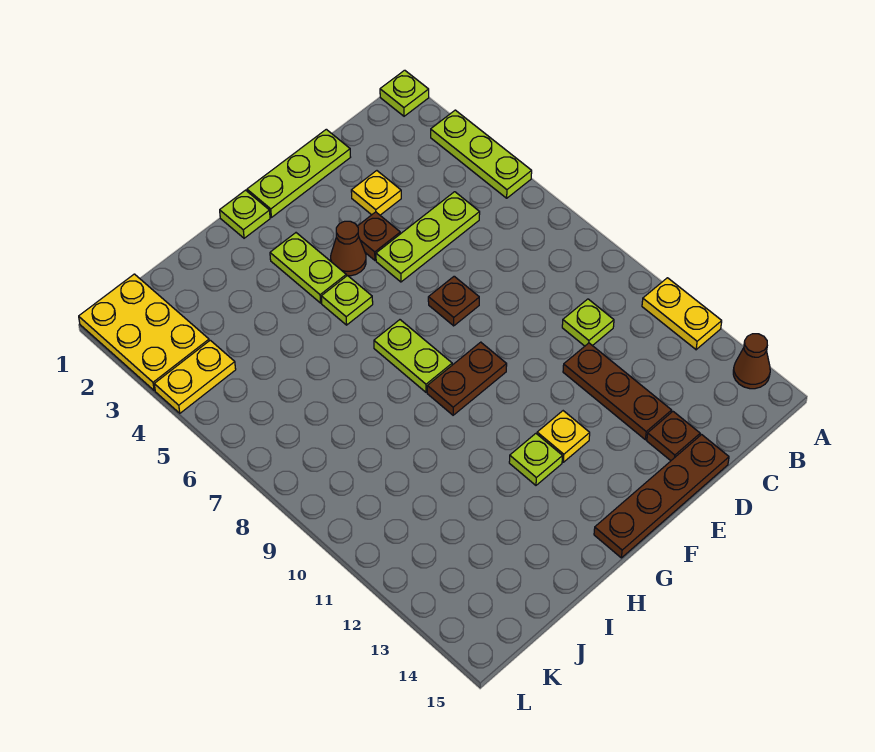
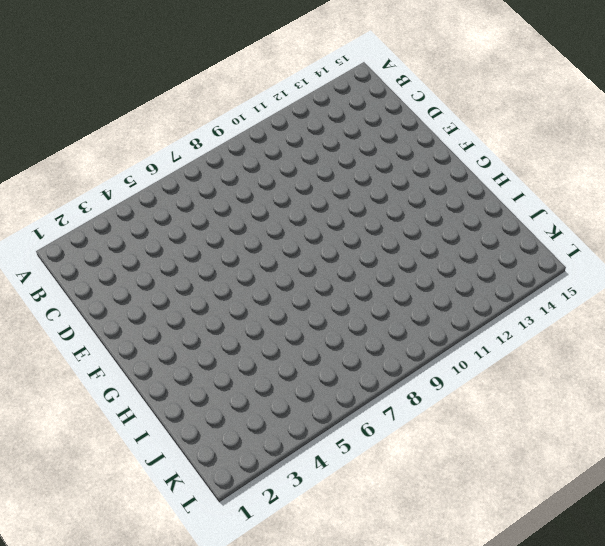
none -> lime 1x1 plate [380,70,429,116]
none -> lime 1x3 plate [431,110,532,198]
none -> yellow 1x2 plate [642,278,722,350]

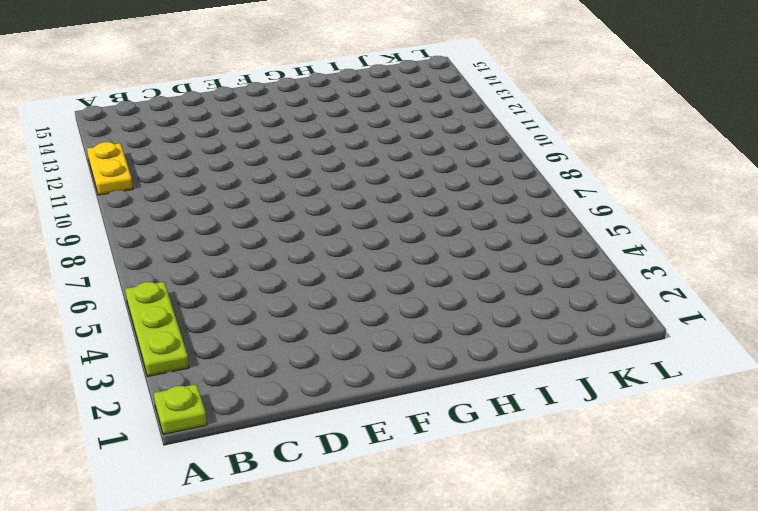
none -> brown 1x1 cone [733,334,770,389]
none -> lime 1x3 plate [376,192,480,282]
none -> lime 1x1 plate [562,299,614,346]

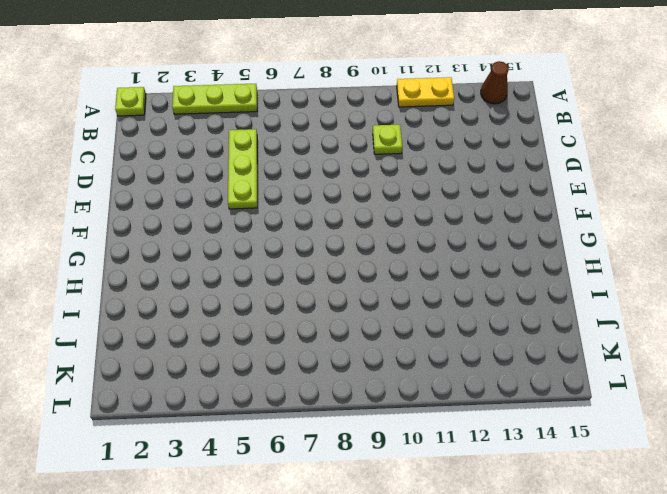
none -> lime 1x3 plate [247,129,350,217]
none -> yellow 1x1 plate [351,171,401,215]
none -> brown 1x3 plate [563,343,672,440]

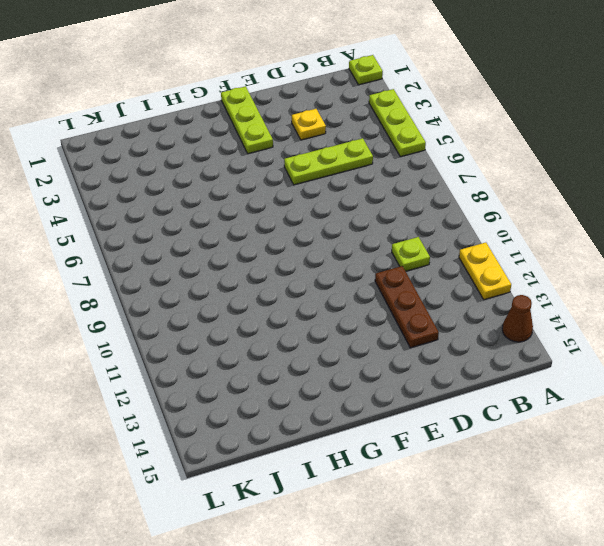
lime 1x3 plate [221,86,273,154] -> lime 1x3 plate turned to [247,129,350,217]
none -> brown 1x1 plate [647,412,700,461]
none -> brown 1x4 plate [594,435,729,558]
none -> brown 1x1 plate [357,212,400,260]

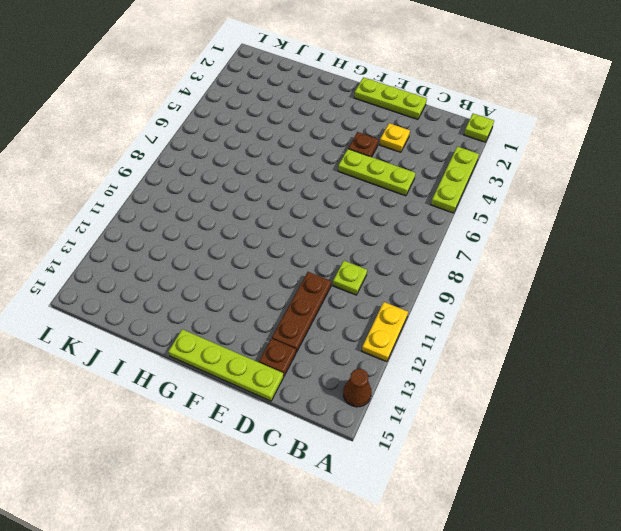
lime 1x4 plate [168,329,284,401] -> brown 1x4 plate [594,435,729,558]
none -> brown 1x1 plate [428,276,479,326]
none -> brown 1x1 cone [331,221,366,276]
none -> brown 1x2 plate [427,342,507,415]

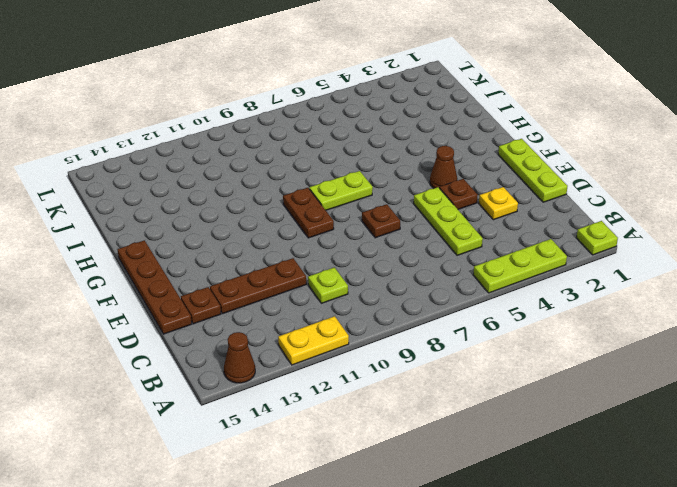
none -> yellow 1x1 plate [537,411,590,462]
none -> lime 1x1 plate [220,190,270,238]
none -> lime 1x2 plate [270,233,346,303]

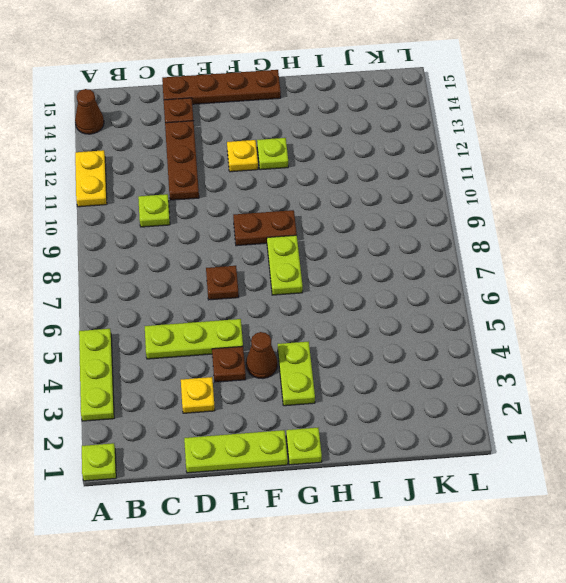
none -> lime 1x1 plate [321,276,373,325]
none -> yellow 2x3 plate [79,274,209,391]
none -> yellow 1x2 plate [154,340,236,413]

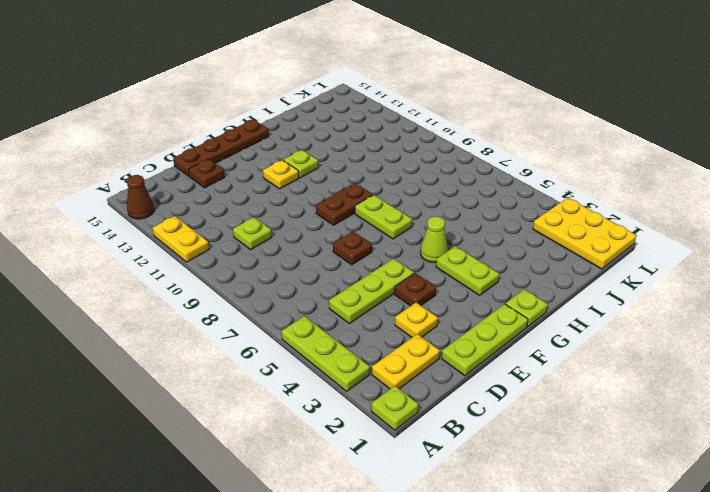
yellow 1x2 plate [372,334,440,389] -> yellow 1x2 plate moved to [154,340,236,413]
lime 1x1 cone [420,217,448,262] -> lime 1x1 plate [321,276,373,325]
none -> brown 1x3 plate [563,343,672,440]
none -> brown 1x1 cone [331,221,366,276]

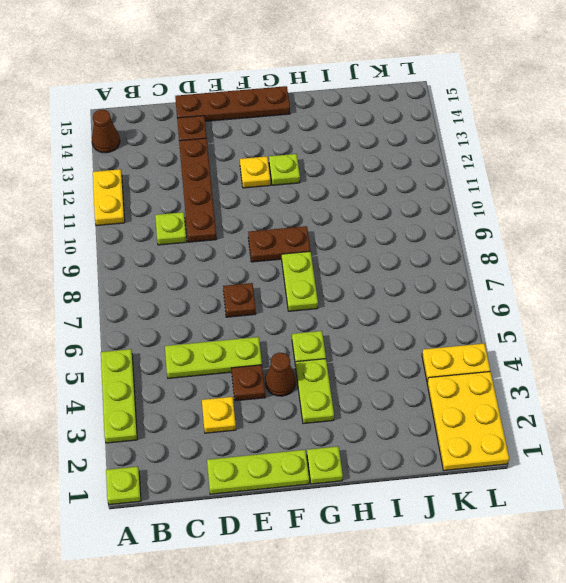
brown 1x4 plate [179,138,217,242] -> brown 1x3 plate [563,343,672,440]

